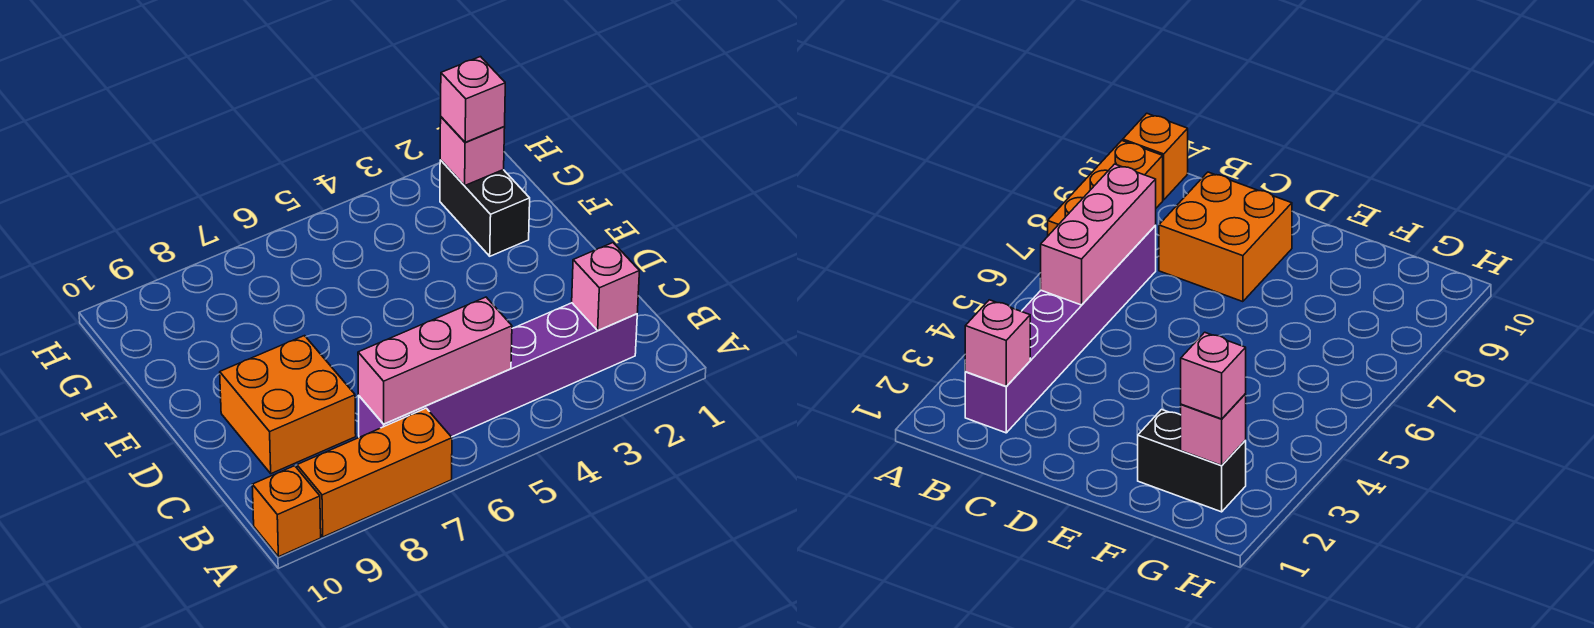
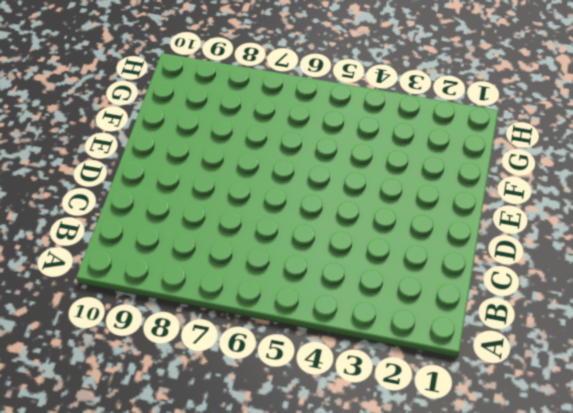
none -> orange 1x3 brick [297,408,452,537]
none -> orange 1x1 brick [252,466,321,557]

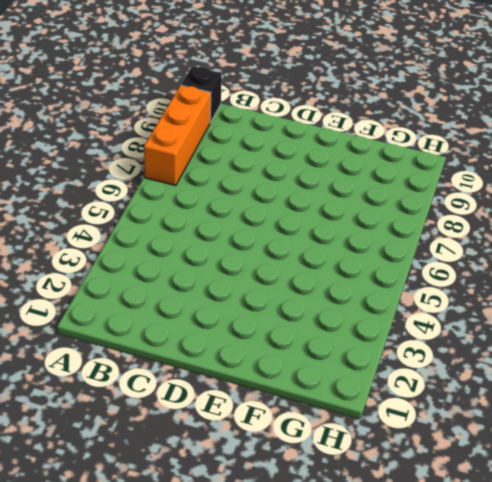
black 1x1 brick [181,66,222,123] -> orange 1x1 brick [252,466,321,557]
none -> purple 1x6 brick [359,303,637,437]
none -> orange 2x2 brick [220,336,356,474]

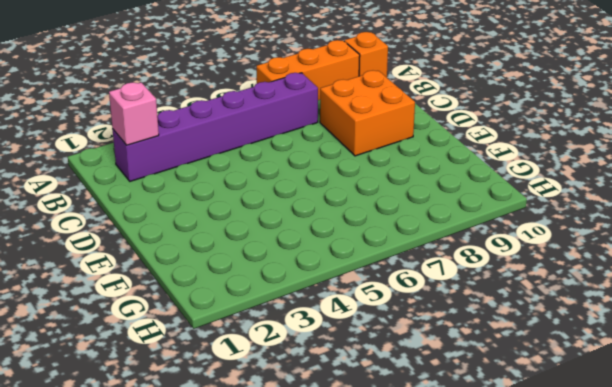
none -> black 1x2 brick [440,160,530,256]
none -> pink 1x3 brick [358,297,512,424]

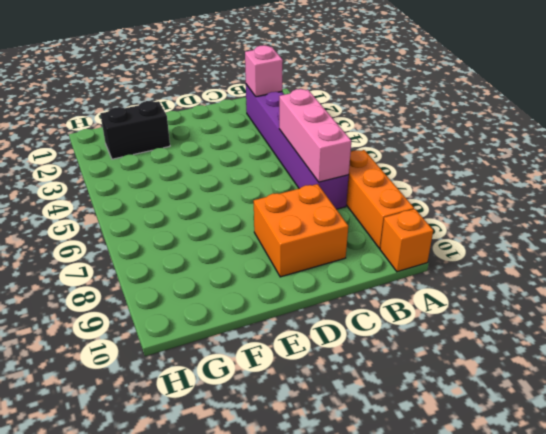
none -> pink 1x1 brick [440,117,505,186]
none -> pink 1x1 brick [441,57,505,142]

